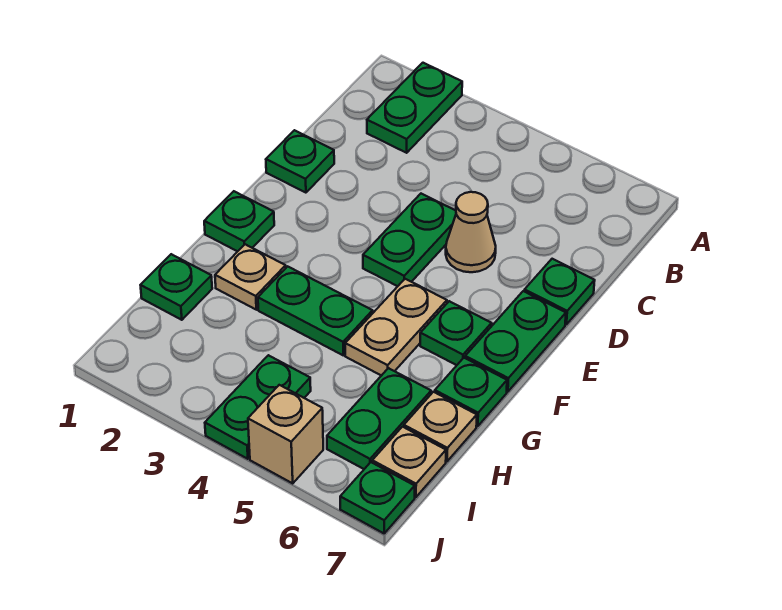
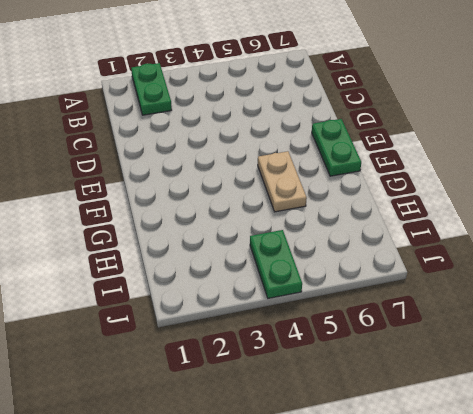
none -> green 1x1 plate [266,130,334,193]
none -> green 1x2 plate [363,194,456,286]
none -> tan 1x1 cone [446,192,496,272]

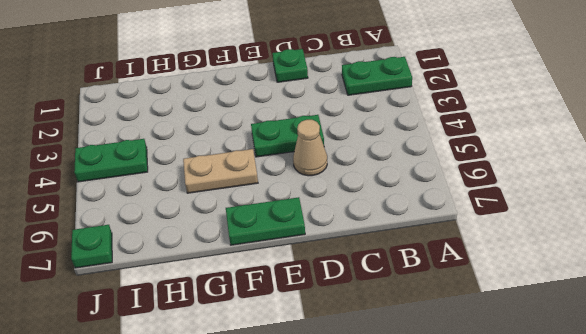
none -> green 1x1 plate [524,259,595,325]
none -> green 1x1 plate [204,191,274,251]
none -> green 1x1 plate [420,301,492,365]

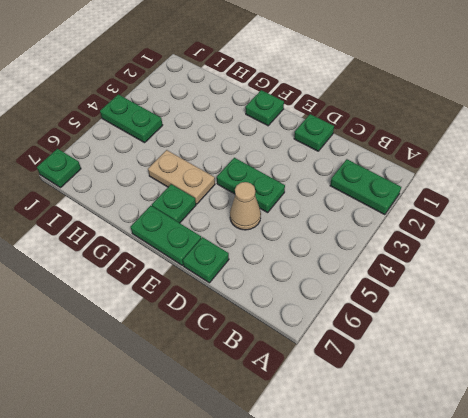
none -> tan 1x1 plate [215,244,286,310]
none -> green 1x2 plate [258,266,373,355]
none -> green 1x1 plate [435,358,507,426]

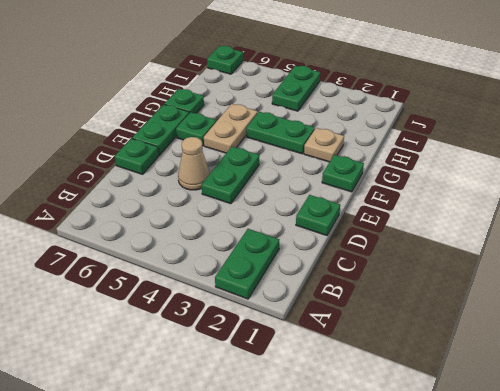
none -> green 1x1 plate [141,254,212,320]
none -> green 1x2 plate [327,368,431,469]
none -> tan 1x1 plate [404,392,477,461]

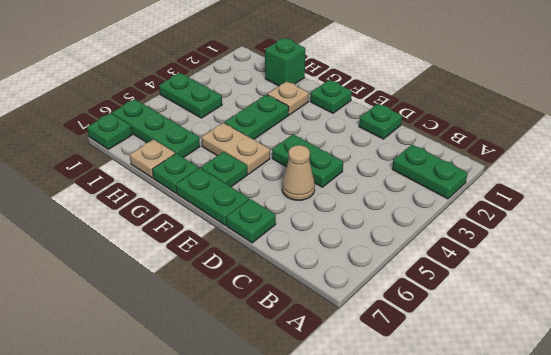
green 1x1 brick [265,38,305,86] -> green 1x1 plate [141,254,212,320]
green 1x3 plate [112,99,200,158] -> green 1x2 plate [327,368,431,469]
none -> tan 1x1 plate [372,427,446,497]
none -> tan 1x1 brick [248,385,323,483]

